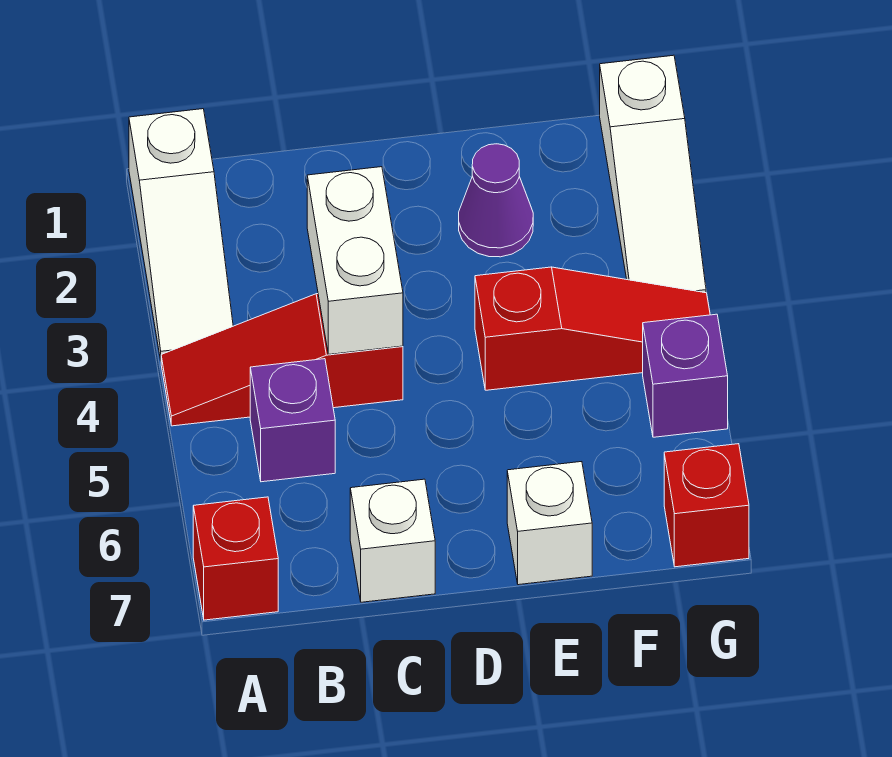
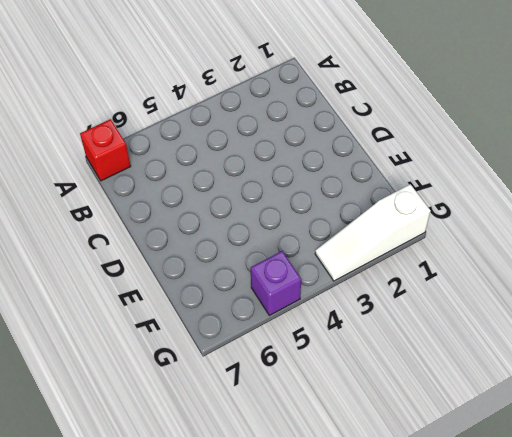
none -> white 1x3 slope [129,109,233,360]
none -> red 1x3 slope [161,294,403,426]
none -> purple 1x1 brick [250,359,335,482]

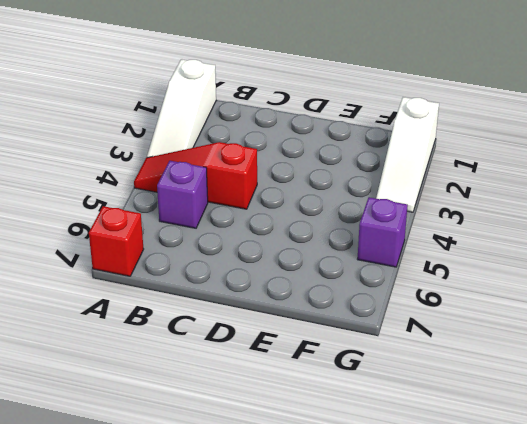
none -> white 1x1 brick [350,479,435,602]
none -> purple 1x1 cone [459,144,533,257]
none -> red 1x3 slope [475,267,710,390]

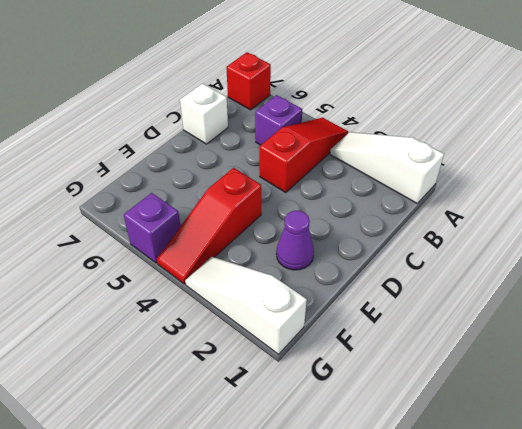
none -> white 1x1 brick [507,462,592,585]
none -> red 1x1 brick [664,444,749,567]
none -> white 1x2 brick [307,167,403,354]

